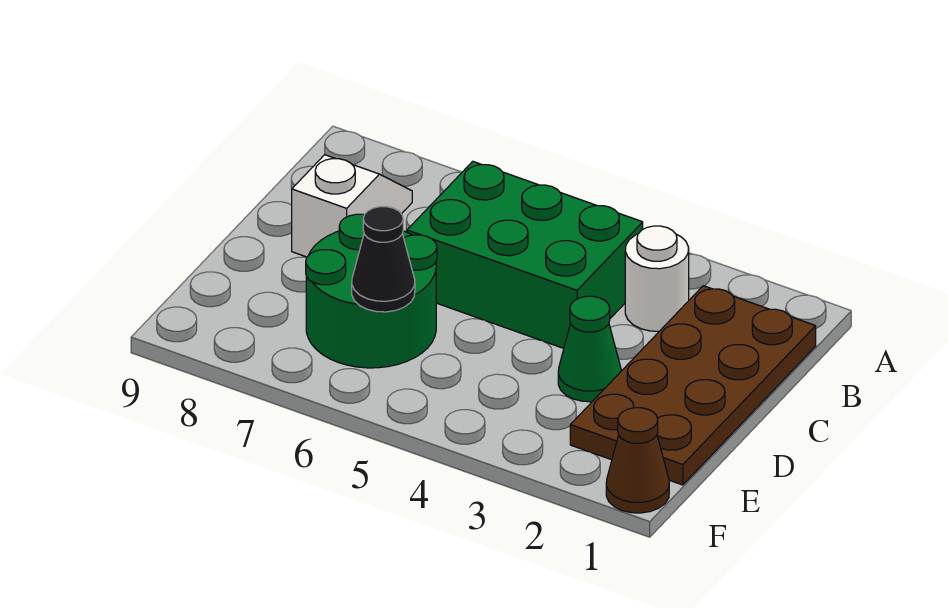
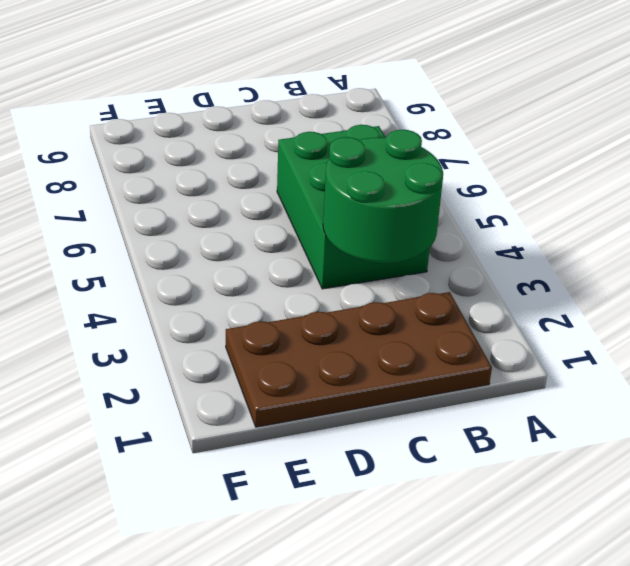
green 2x2 round brick [323,130,443,263] -> green 2x2 round brick moved to [306,214,437,368]
none -> white 1x1 round brick [625,226,689,331]
none -> white 1x2 slope [292,155,412,257]

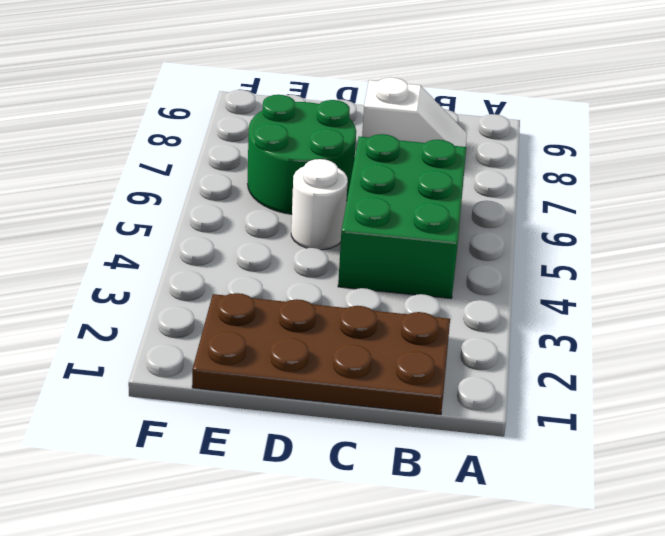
white 1x1 round brick [291,159,348,250] -> white 1x1 round brick moved to [625,226,689,331]
none -> green 1x1 cone [558,296,621,402]
none -> brown 1x1 cone [606,408,669,513]

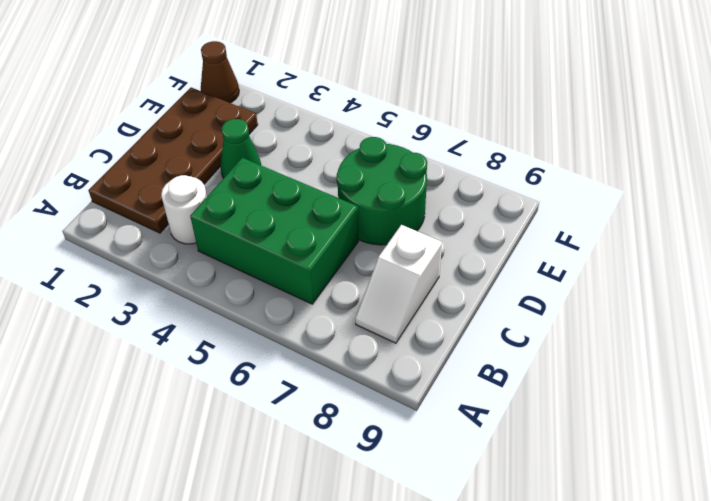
none -> black 1x1 cone [352,207,415,312]

